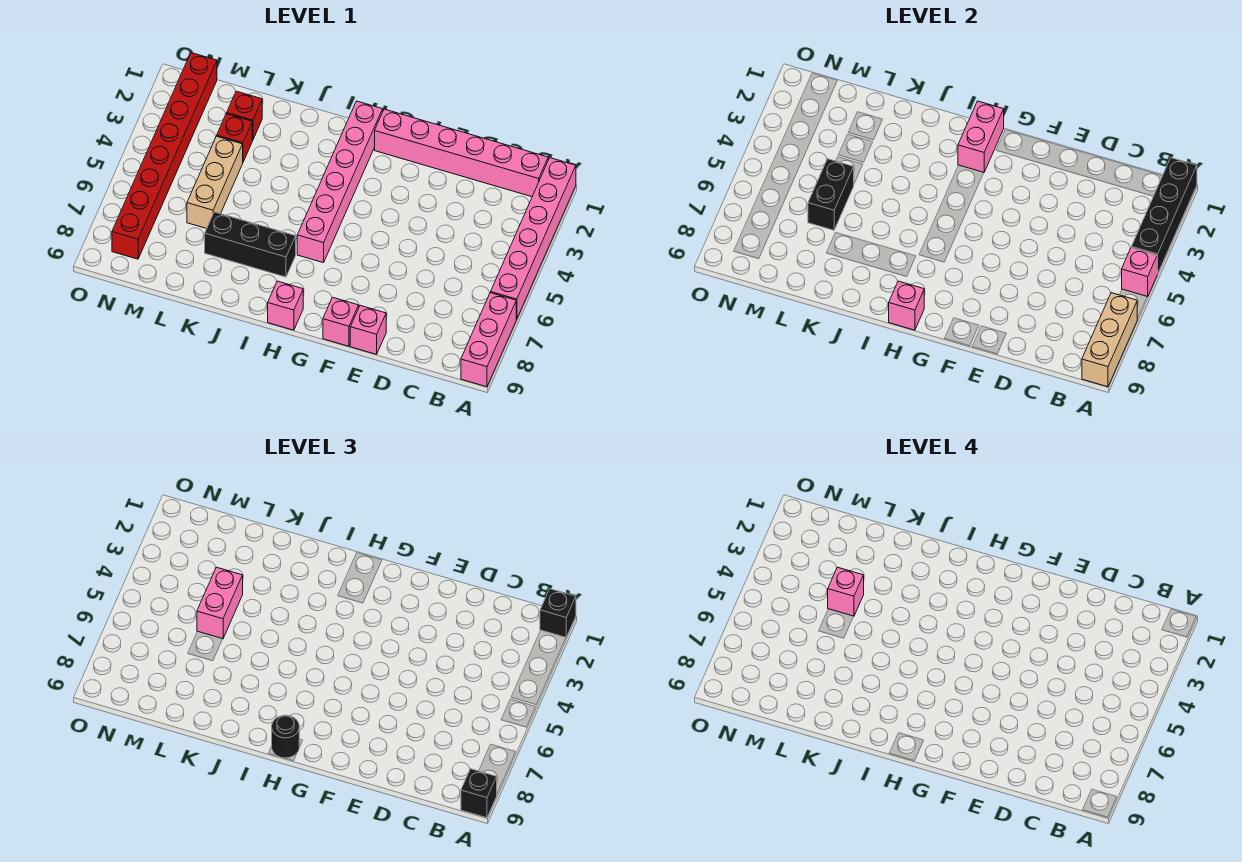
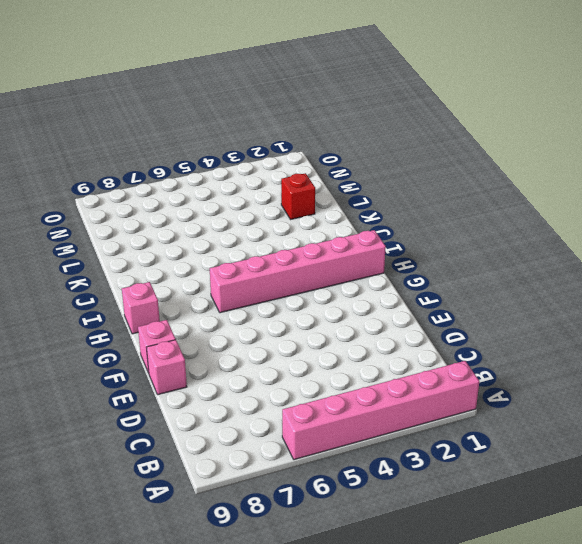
none -> pink 1x3 brick [461,293,516,387]
none -> pink 1x6 brick [375,109,548,197]
none -> black 1x3 brick [205,212,296,277]

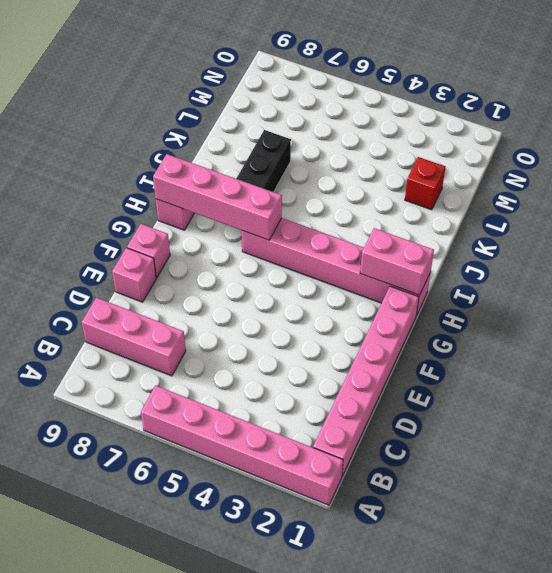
pink 1x3 brick [82,298,186,376] -> pink 1x3 brick moved to [461,293,516,387]
pink 1x4 brick [153,154,282,240] -> pink 1x1 brick [889,281,924,330]
none -> red 1x1 brick [217,114,252,162]
none -> tan 1x3 brick [187,136,243,229]
none -> red 1x8 brick [112,53,217,259]

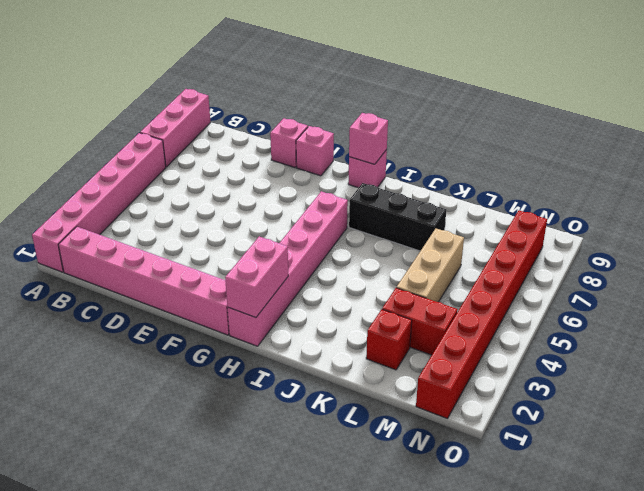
red 1x2 brick [382,288,457,355] -> red 1x1 brick [217,114,252,162]
none -> black 1x4 brick [1131,158,1197,274]
none -> pink 1x1 brick [1122,248,1157,297]
none -> tan 1x3 brick [1082,293,1137,387]

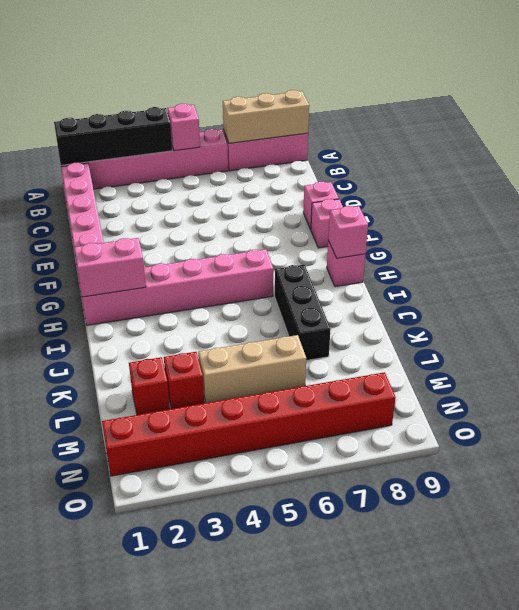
none -> black 1x2 brick [808,159,854,230]
none -> black 1x1 brick [540,589,576,637]
none -> black 1x1 brick [461,769,497,818]

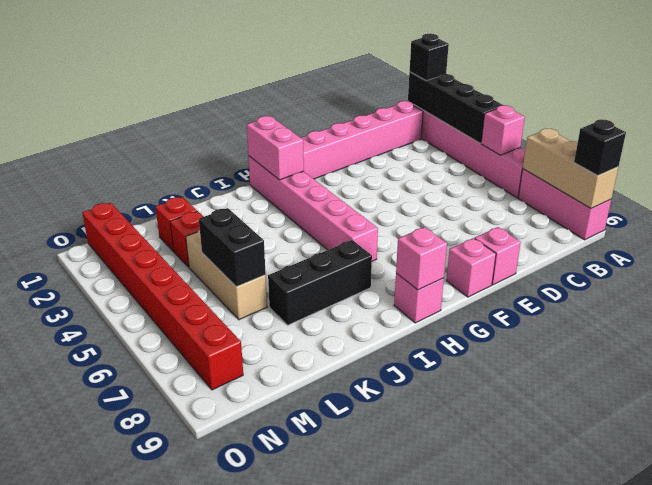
none -> black 1x1 round brick [272,715,299,758]
none -> pink 1x2 brick [197,567,243,639]
none -> pink 1x1 brick [828,567,864,616]

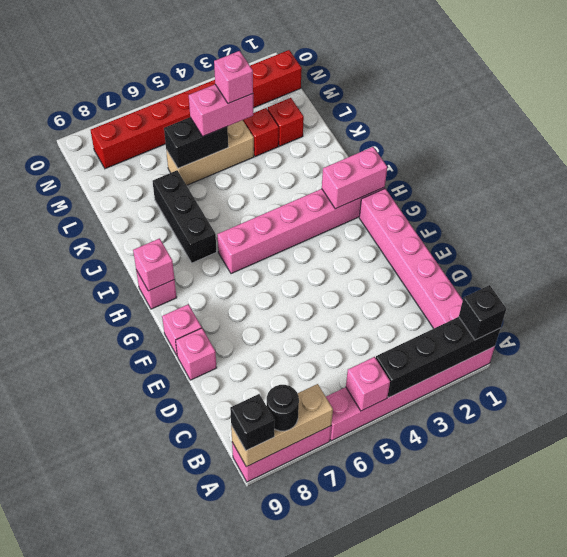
black 1x1 round brick [267,385,299,431] -> black 1x1 round brick moved to [272,715,299,758]

